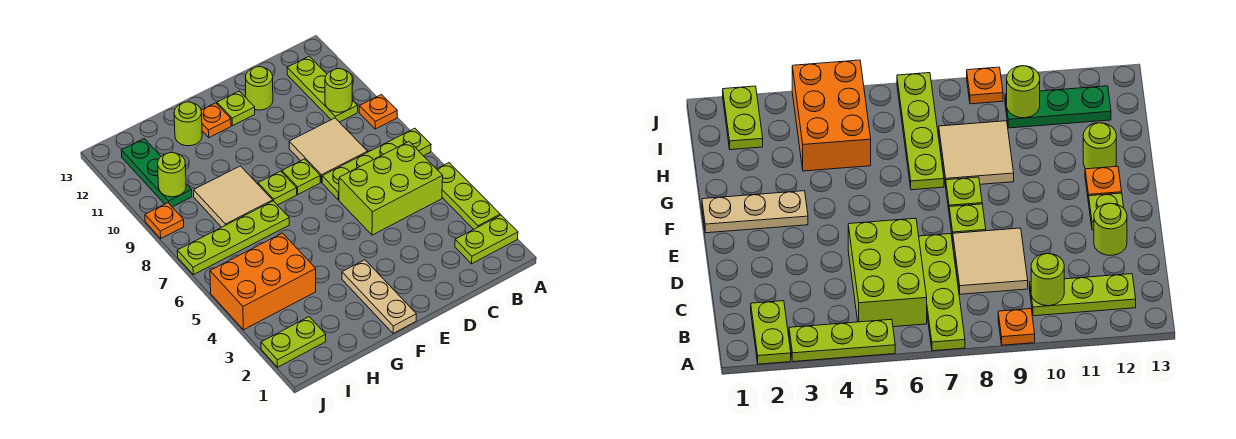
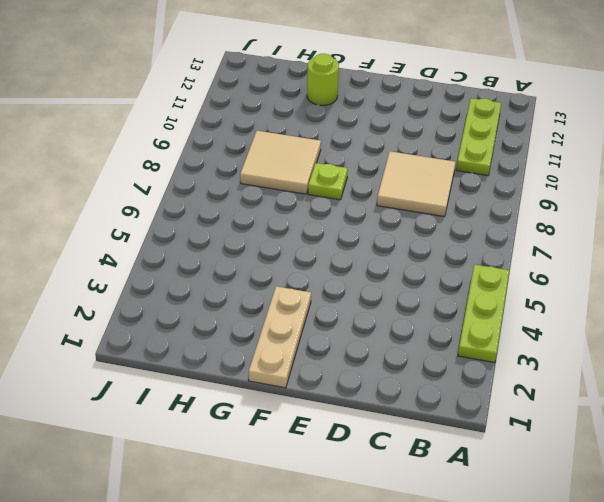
none -> lime 1x2 plate [455,215,518,264]
none -> lime 1x4 plate [322,128,431,200]
none -> orange 1x1 plate [359,95,397,129]

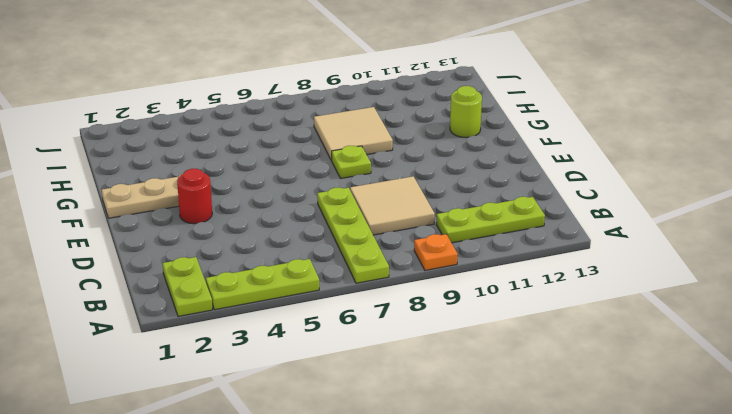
red 1x1 round brick [177,169,212,224] -> none
none -> lime 2x3 brick [339,142,443,235]
none -> lime 1x1 round brick [246,67,273,110]
none -> lime 1x1 plate [282,159,320,194]

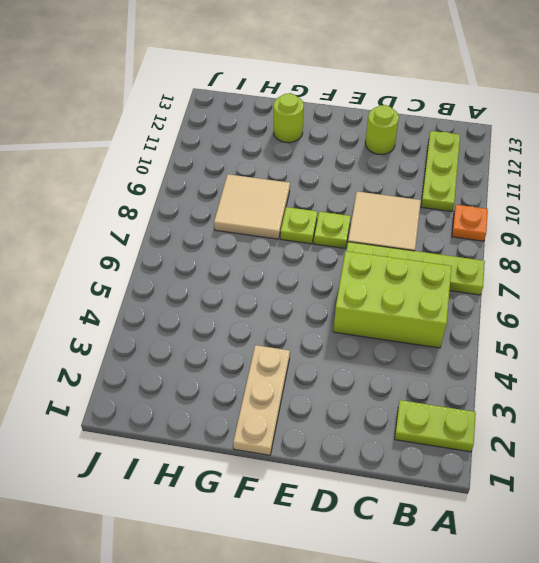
none -> lime 1x3 plate [437,163,500,229]
none -> lime 1x1 plate [217,91,255,126]
none -> orange 1x1 plate [201,103,231,137]

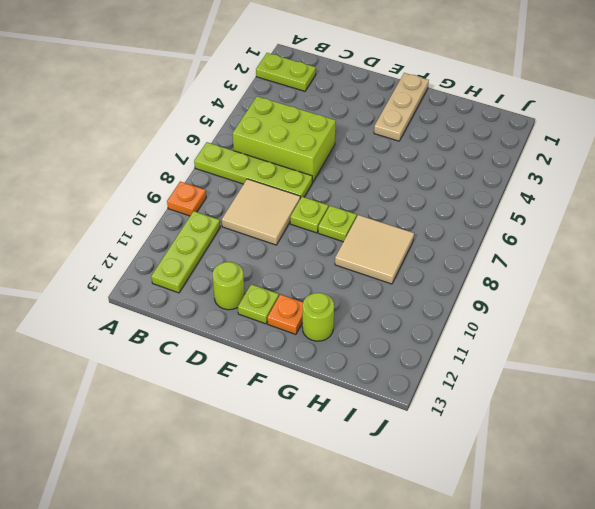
none -> lime 1x3 plate [437,163,500,229]
none -> lime 1x4 plate [177,201,289,275]
none -> orange 2x3 brick [210,233,316,330]

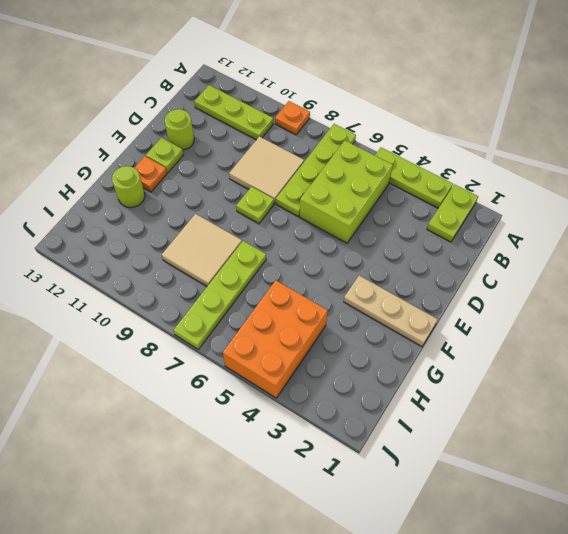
none -> lime 1x1 plate [258,171,297,205]
none -> lime 1x2 plate [261,317,326,367]
none -> green 1x3 plate [121,139,192,207]

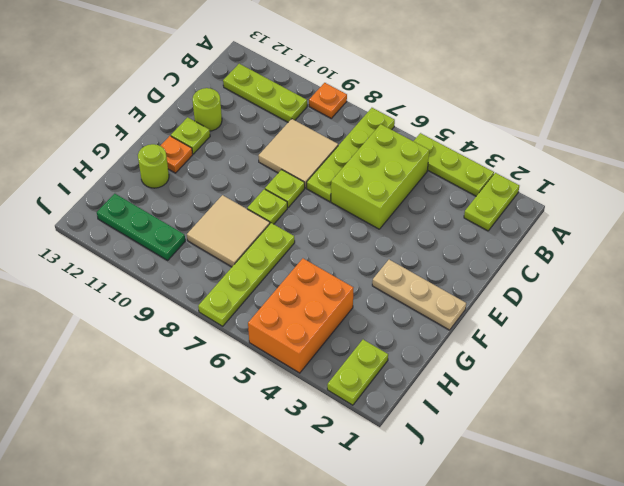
none -> orange 1x1 plate [145,203,184,238]
none -> lime 1x1 round brick [325,69,352,112]
none -> lime 1x1 round brick [158,152,186,197]

